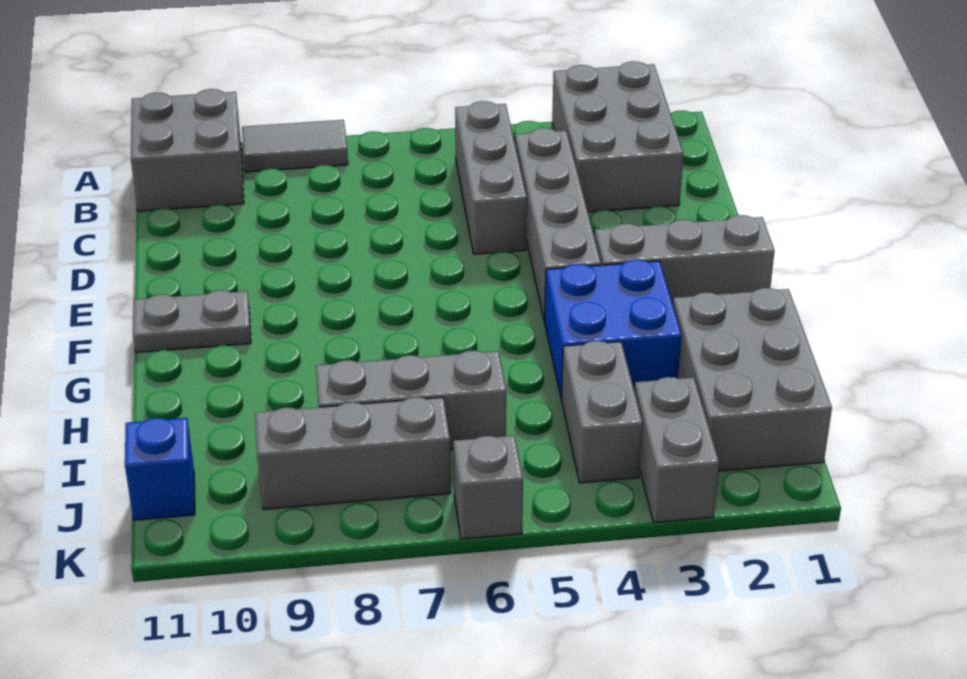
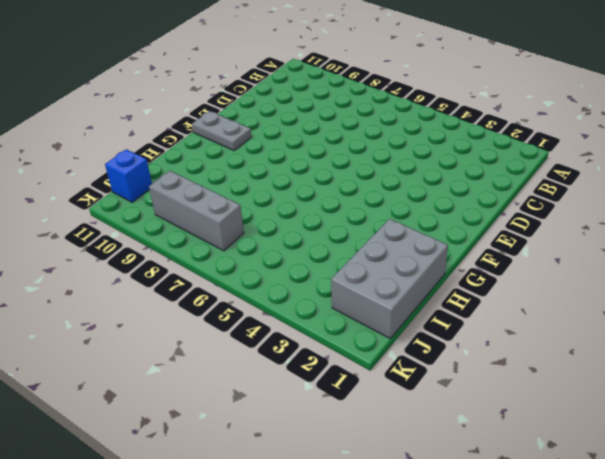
none -> grey 2x3 brick [552,61,683,212]
none -> grey 1x2 tile [242,120,348,172]
none -> grey 2x2 brick [131,89,244,211]

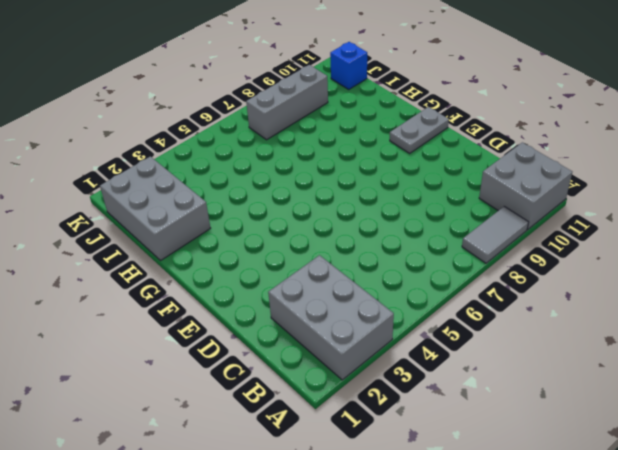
none -> grey 1x3 brick [455,101,527,254]
none -> grey 1x4 brick [515,128,601,321]
none -> grey 1x3 brick [595,215,775,304]

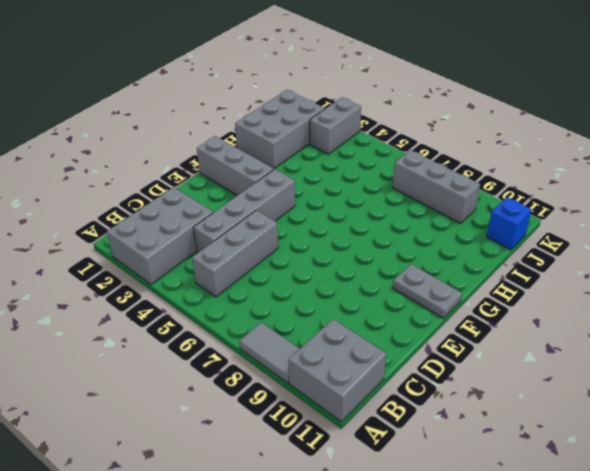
none -> blue 2x2 brick [545,259,682,398]
none -> grey 1x2 brick [561,341,643,483]
none -> grey 1x3 brick [316,350,506,450]

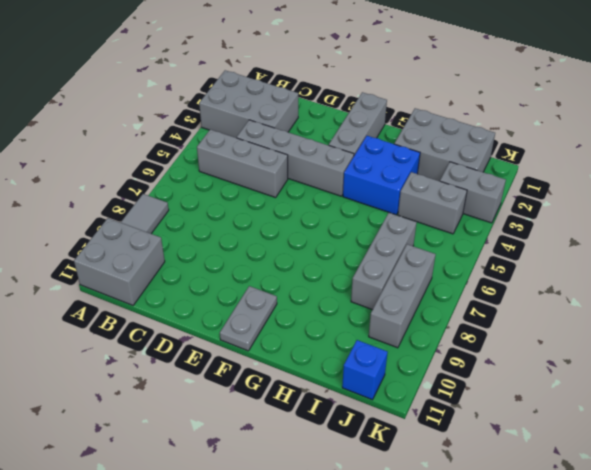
none -> grey 1x1 brick [453,436,523,539]

